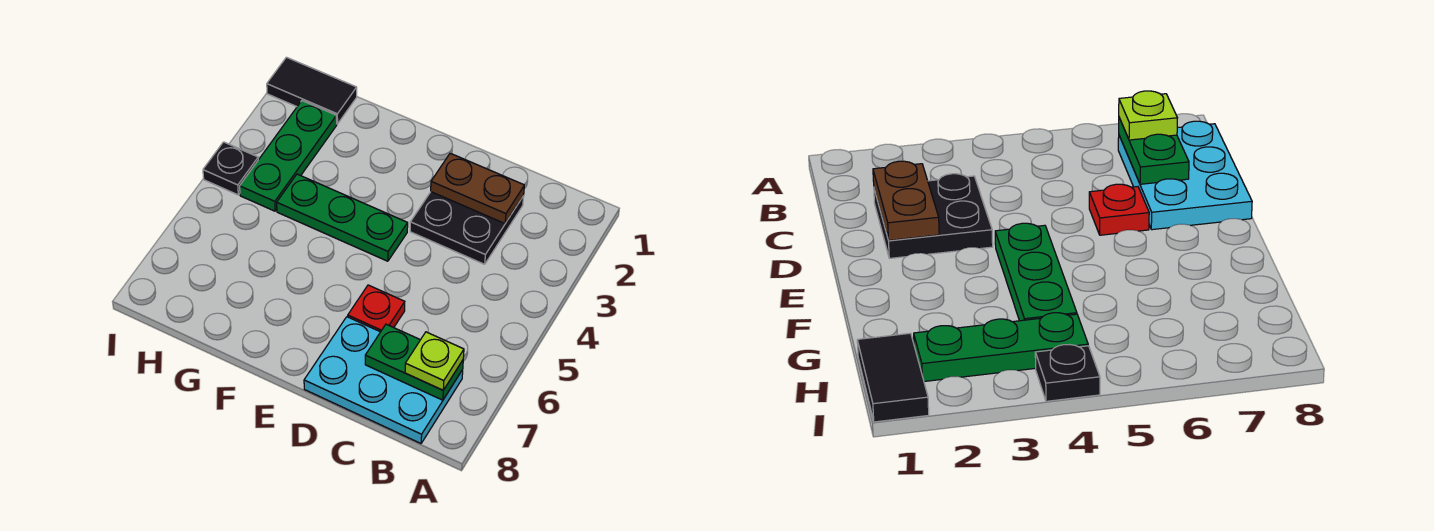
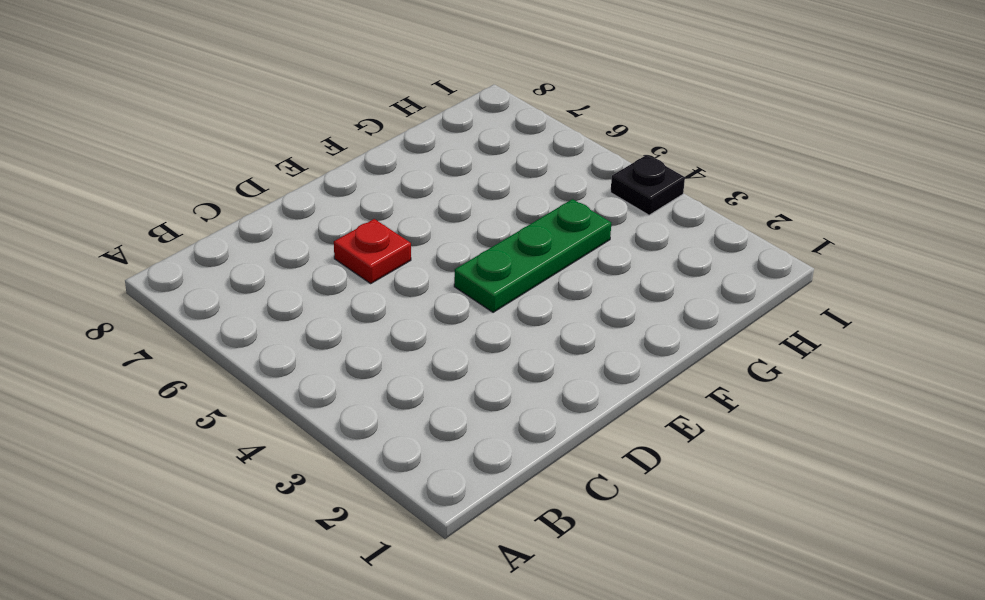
none -> cyan 2x3 plate [304,317,463,443]
none -> black 2x2 plate [410,192,524,264]

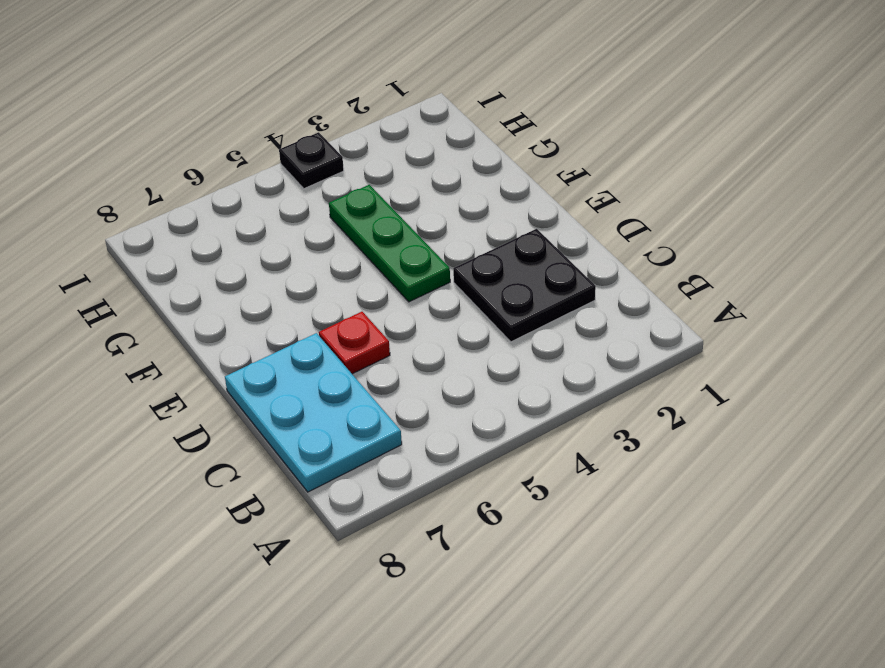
none -> black 1x2 tile [267,57,357,124]
none -> green 1x3 plate [240,101,337,211]

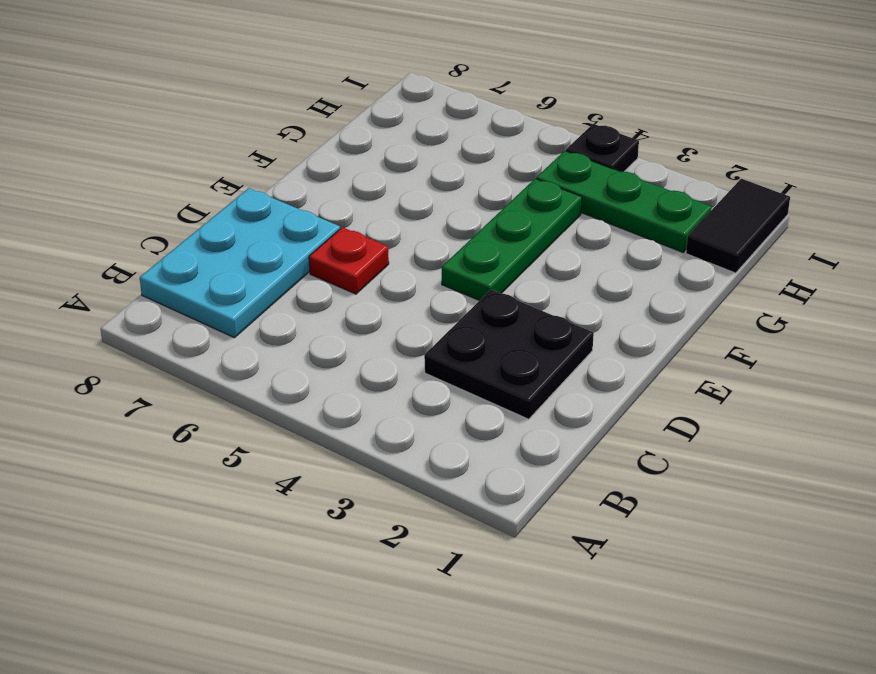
none -> green 1x2 plate [365,324,463,400]
none -> brown 1x2 plate [431,153,524,223]

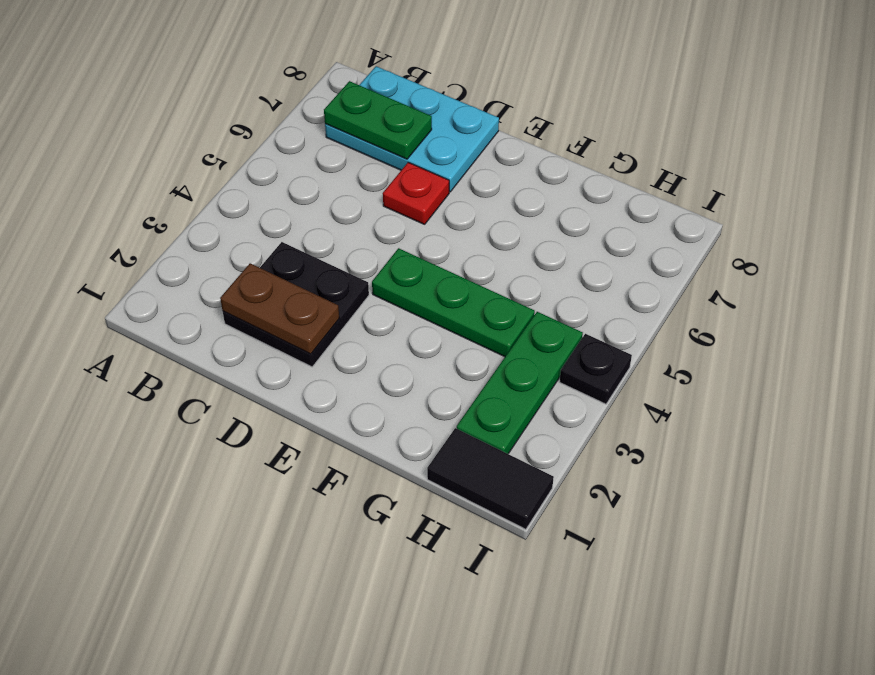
none -> lime 1x1 plate [405,332,464,390]

